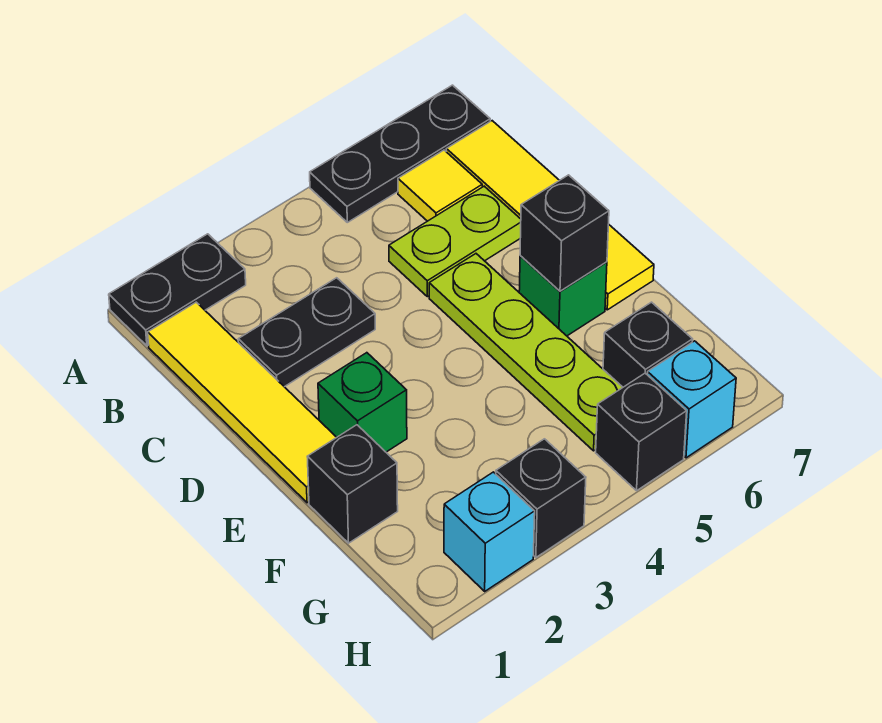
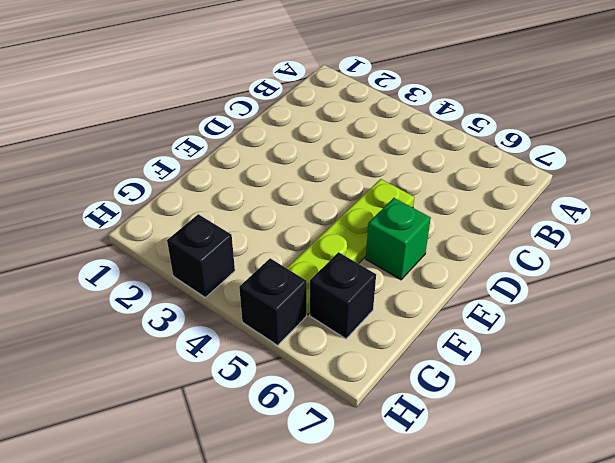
none -> black 1x2 plate [109,234,246,346]
none -> black 1x3 plate [310,85,490,222]
none -> yellow 1x4 tile [148,302,337,503]

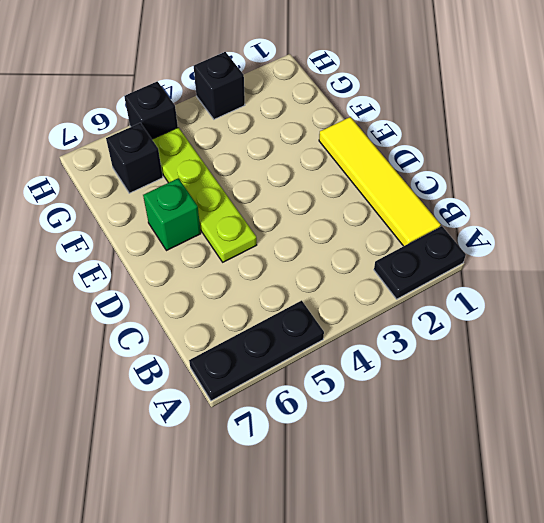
none -> yellow 1x1 tile [398,150,482,221]
none -> yellow 1x4 tile [446,121,654,310]
none -> black 1x2 plate [238,278,375,387]

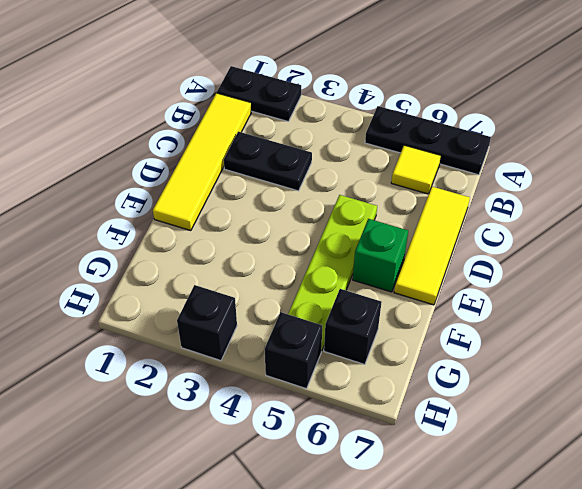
yellow 1x3 tile [394,187,470,305] -> yellow 1x4 tile [446,121,654,310]
none -> lime 1x2 plate [389,186,521,297]
none -> green 1x1 brick [318,353,407,452]
none -> black 1x1 brick [307,425,398,543]

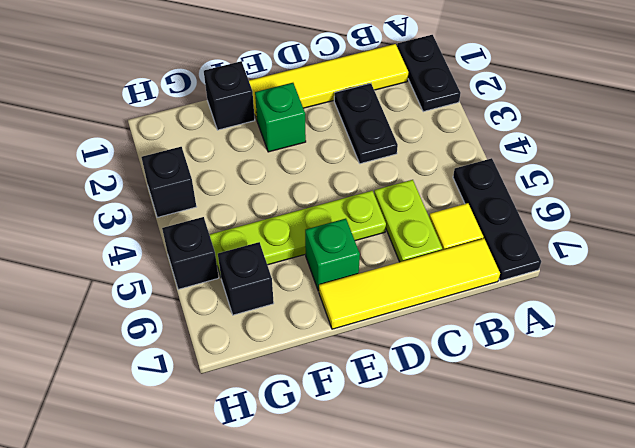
none -> cyan 1x1 brick [444,472,535,591]
none -> cyan 1x1 brick [647,341,736,458]
none -> black 1x1 brick [520,175,609,291]

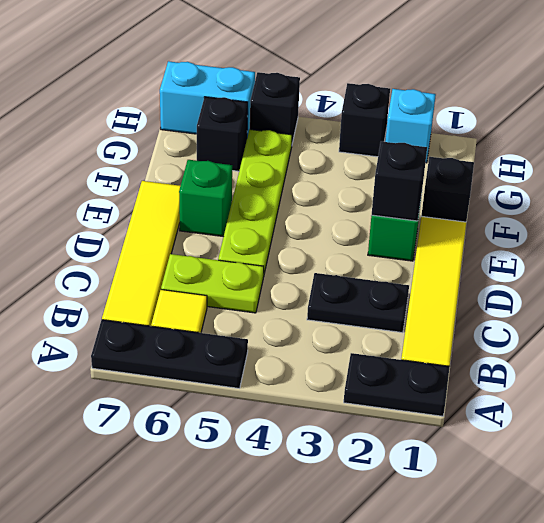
black 1x1 brick [372,141,427,221] -> black 1x1 brick moved to [520,175,609,291]
cyan 1x2 brick [160,61,255,137] -> cyan 1x1 brick [647,341,736,458]

